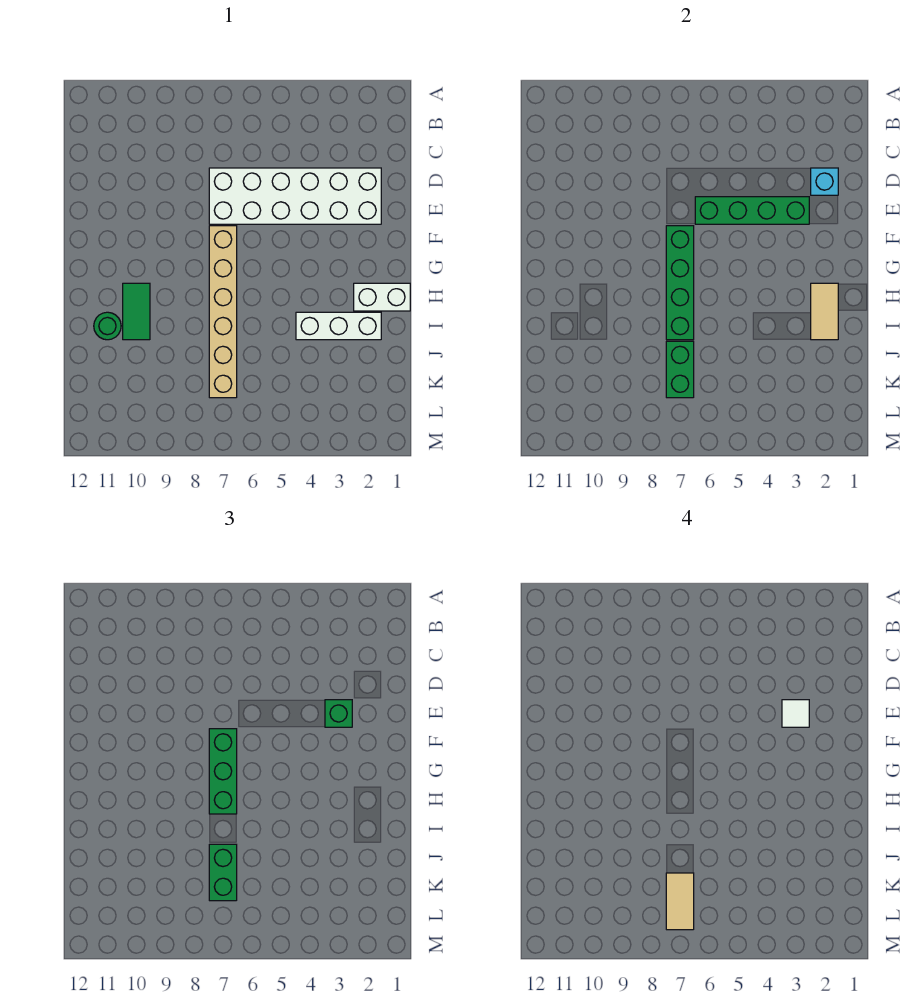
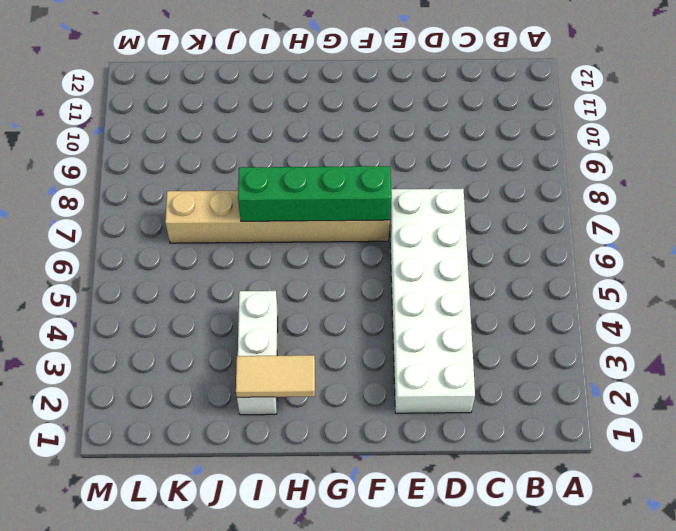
none -> white 1x2 brick [354,283,410,311]
none -> green 1x2 tile [123,283,150,340]
none -> green 1x1 round brick [94,312,121,340]

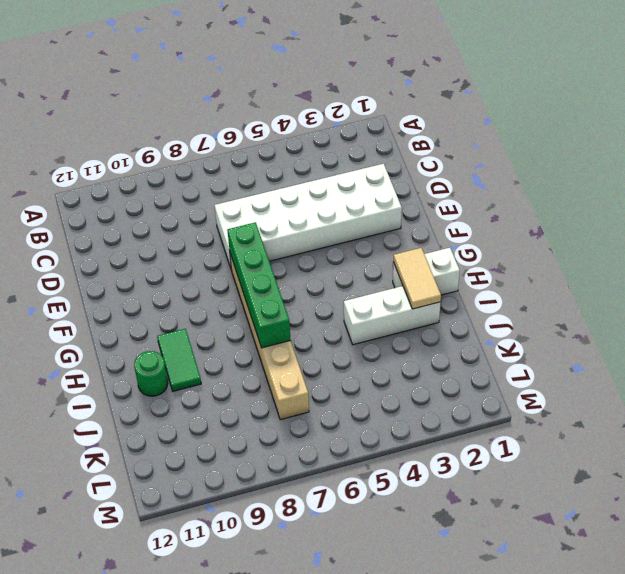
none -> cyan 1x1 brick [811,168,838,195]
none -> green 1x4 brick [695,197,809,224]
none -> green 1x2 brick [666,341,694,398]

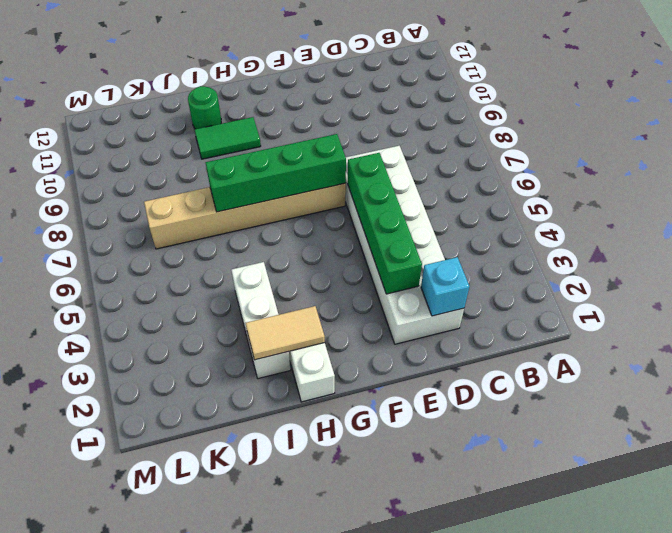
none -> green 1x2 brick [666,341,694,398]
none -> green 1x1 brick [325,700,352,727]
none -> green 1x3 brick [209,729,237,814]

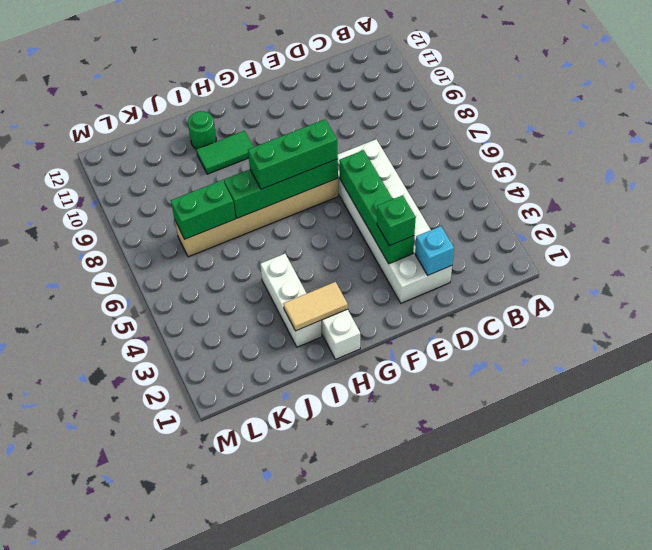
none -> green 1x2 brick [209,844,237,901]
none -> white 1x1 tile [782,700,809,727]
none -> tan 1x2 tile [666,873,694,930]

